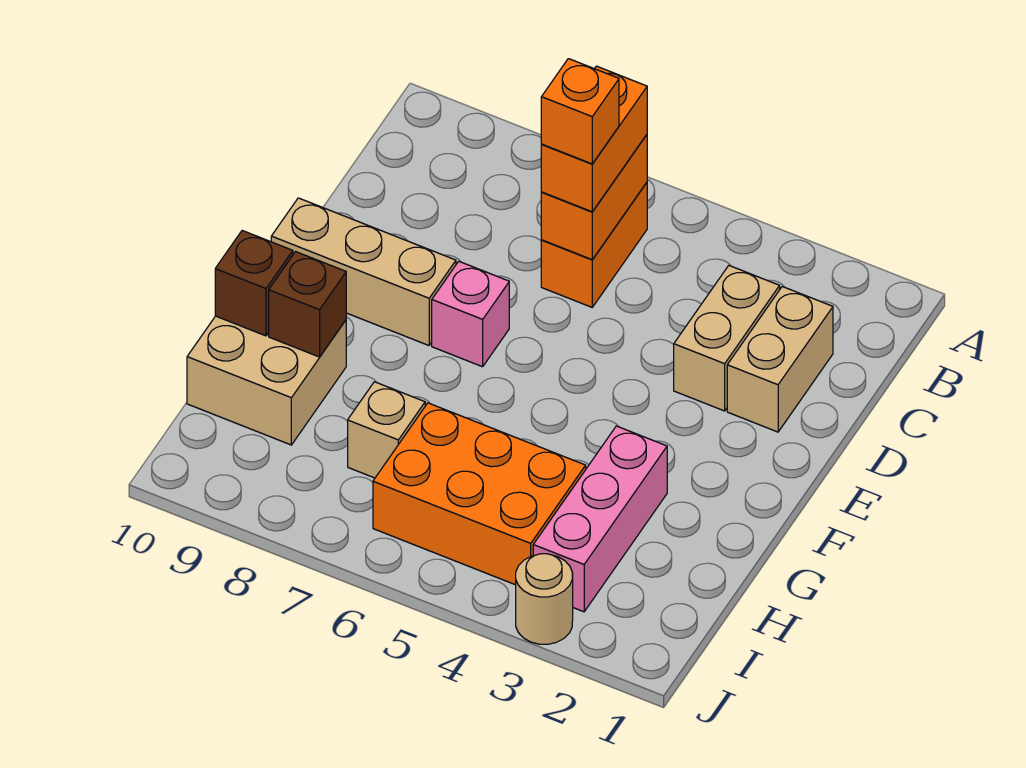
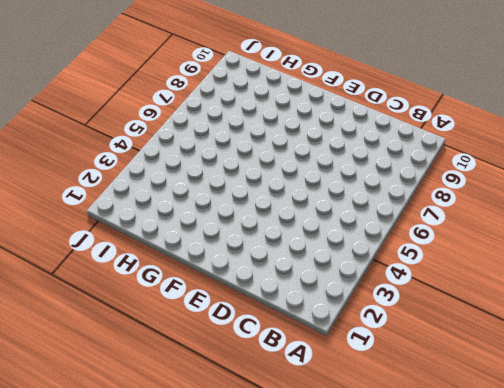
none -> orange 1x2 brick [541,183,647,307]
none -> tan 1x2 brick [727,287,833,432]
none -> tan 1x2 brick [674,266,780,411]

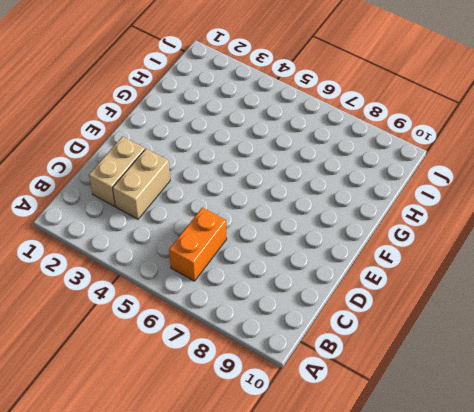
none -> pink 1x1 brick [432,261,509,367]
none -> tan 1x3 brick [271,198,456,345]
none -> pink 1x3 brick [533,426,667,612]

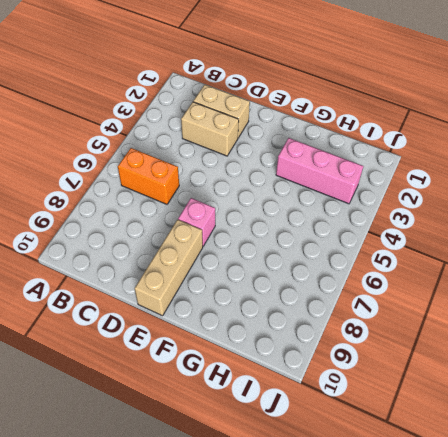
none -> tan 2x2 brick [187,316,346,445]
none -> orange 2x3 brick [373,403,586,585]
none -> tan 1x1 brick [348,382,425,478]

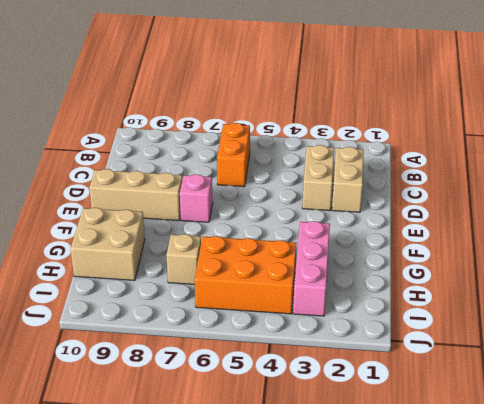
none -> tan 1x1 round brick [516,554,573,644]
none -> orange 1x2 brick [541,135,647,260]
none -> brown 1x1 brick [269,252,346,357]

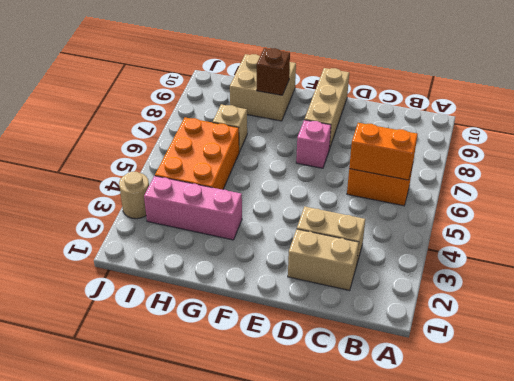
none -> brown 1x1 brick [215,231,293,336]
none -> orange 1x2 brick [541,66,647,212]
none -> orange 1x1 brick [541,59,619,164]

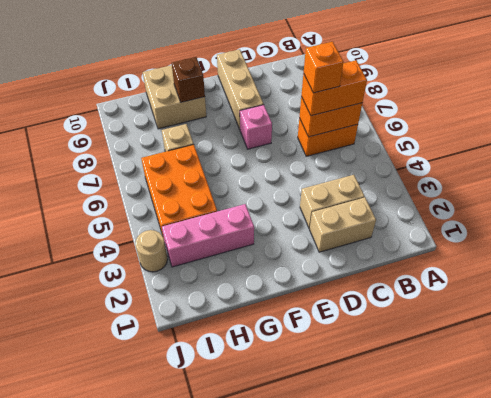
none -> brown 1x1 brick [215,231,293,336]

